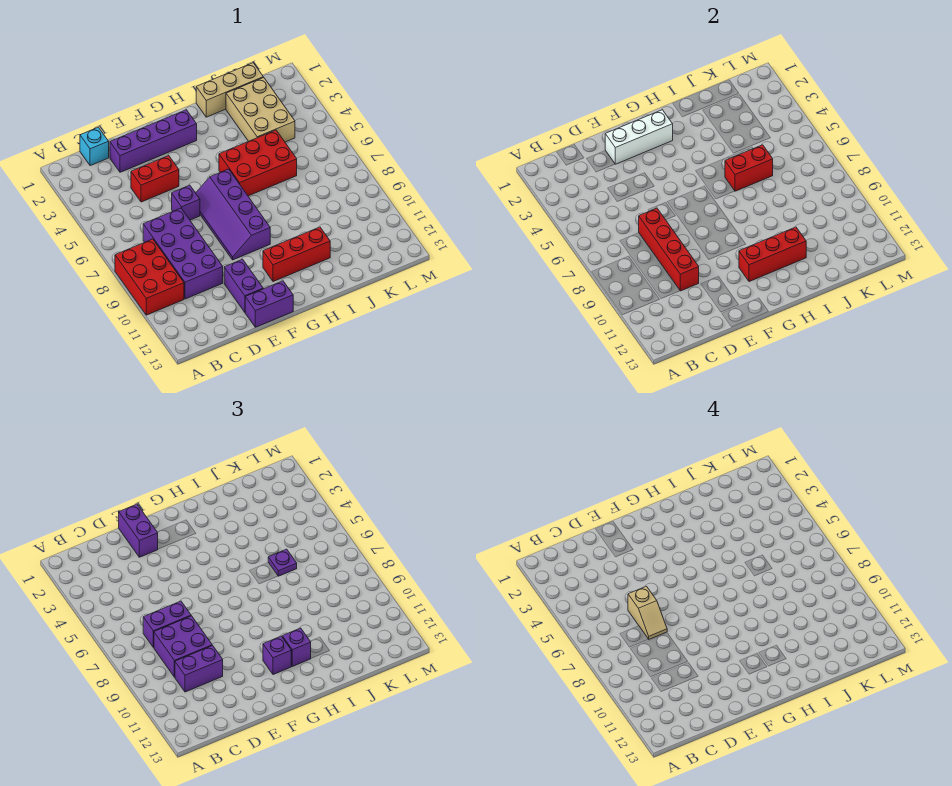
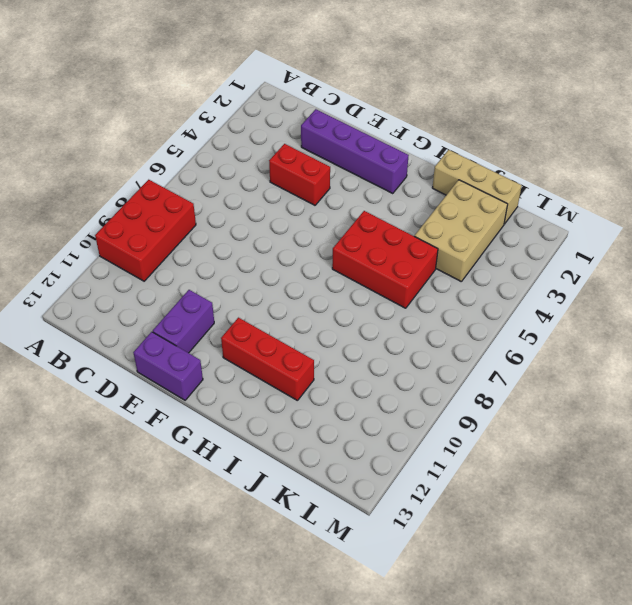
none -> cyan 1x1 brick [80,127,109,166]
none -> purple 2x4 brick [143,208,223,299]
none -> purple 1x1 brick [172,185,200,220]

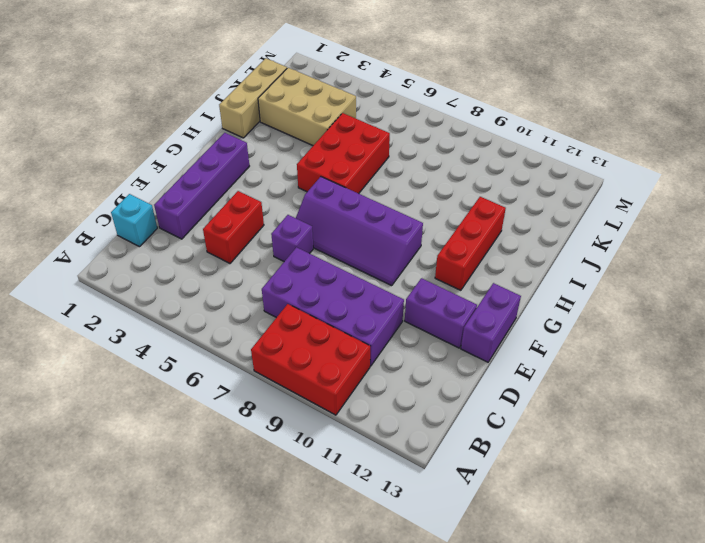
none -> red 1x4 brick [639,208,699,291]
none -> white 1x3 brick [605,110,673,164]
none -> red 1x3 brick [739,227,806,282]

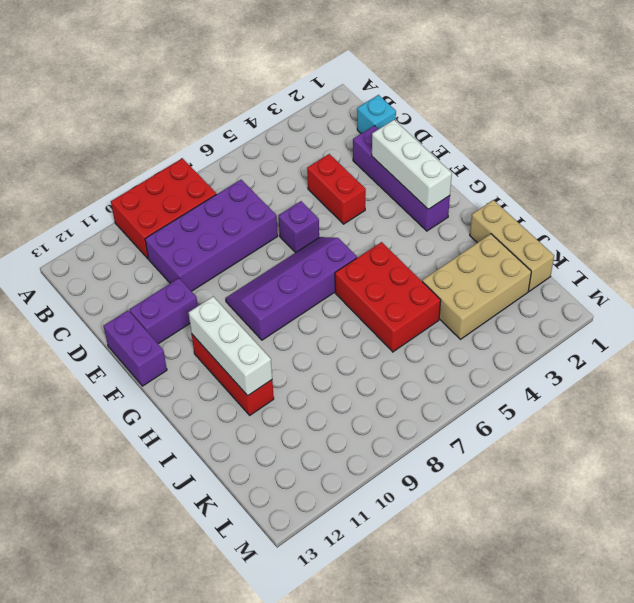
white 1x3 brick [189,297,272,396] -> red 1x3 brick [739,227,806,282]
none -> red 1x4 brick [639,208,699,291]
none -> red 1x2 brick [725,145,773,191]
none -> purple 1x2 brick [143,601,191,648]

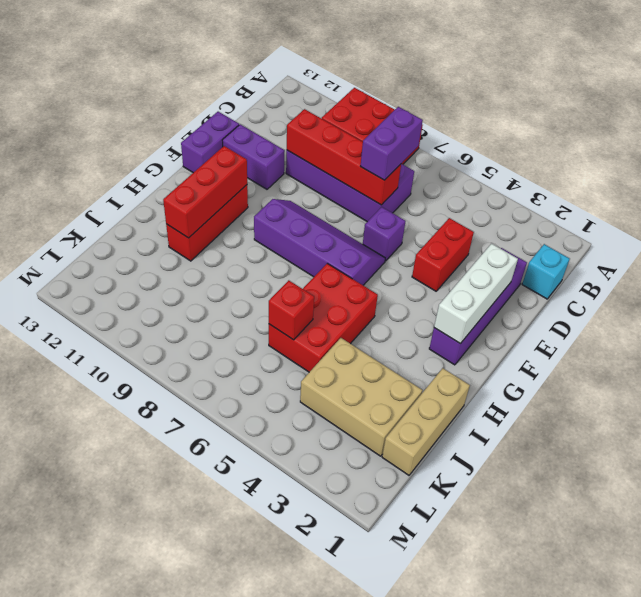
red 1x1 brick [269,280,314,340] -> red 1x2 brick [725,145,773,191]
none -> purple 2x2 brick [154,616,212,677]
none -> purple 1x2 brick [175,646,223,692]
none -> purple 1x2 brick [119,504,158,557]

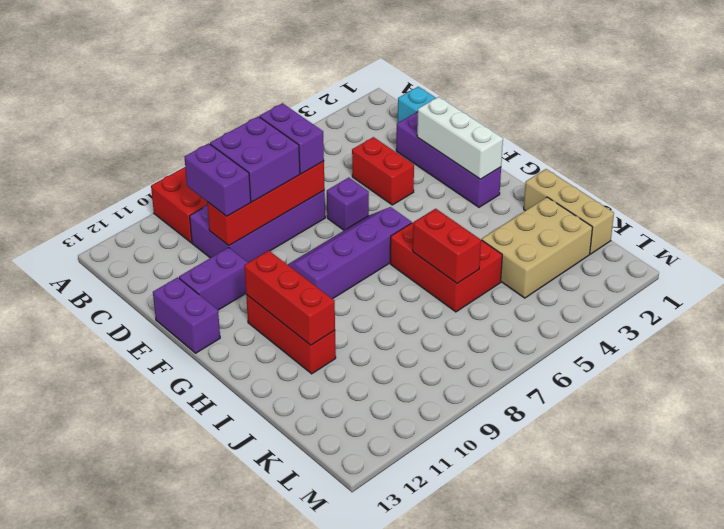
none -> purple 1x2 brick [119,504,158,557]
none -> purple 1x1 brick [263,636,291,675]
none -> purple 1x1 brick [282,628,311,666]

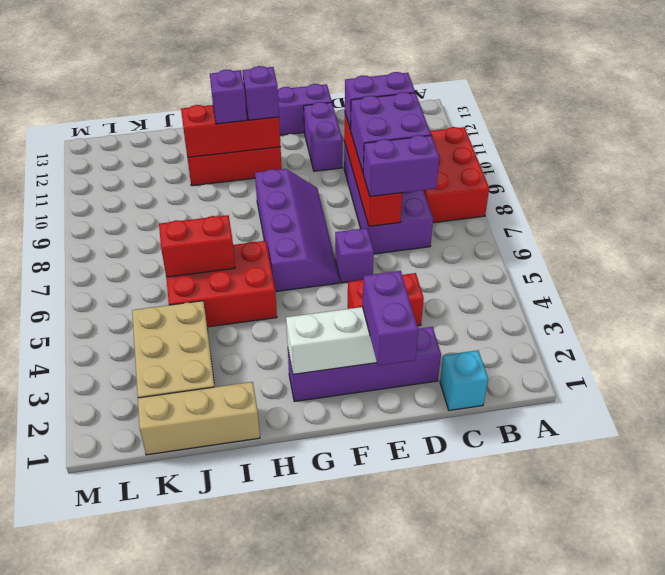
none -> purple 1x1 plate [268,549,297,576]
none -> tan 1x2 slope [628,586,667,639]

